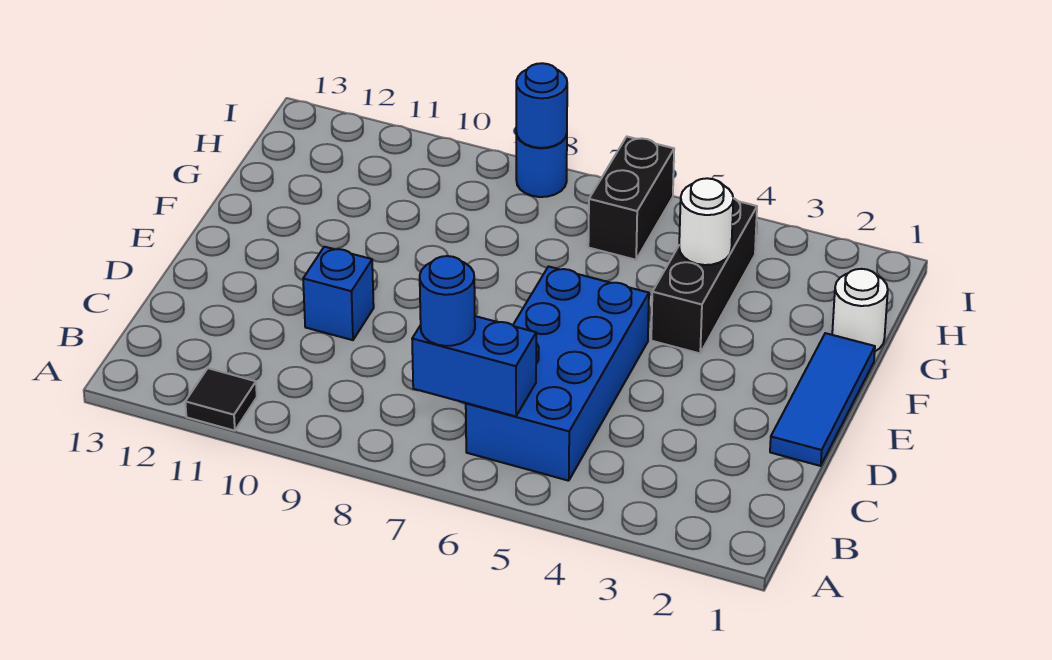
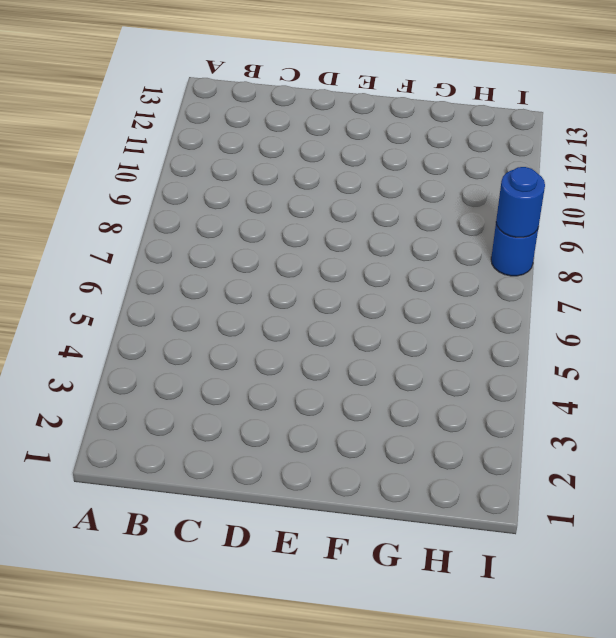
none -> black 1x1 tile [185,368,257,431]
none -> blue 2x4 brick [466,267,649,481]
none -> blue 1x3 tile [770,333,875,466]

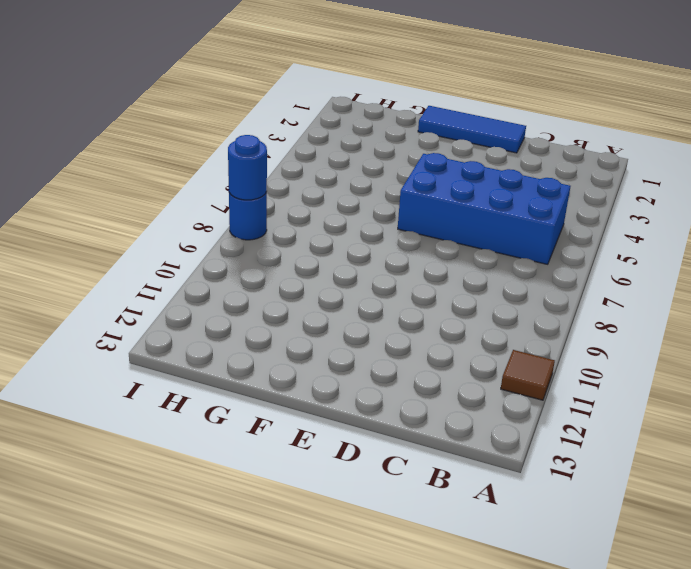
brown 1x1 tile [501,350,555,400] -> black 1x1 tile [185,368,257,431]
none -> blue 1x1 brick [303,247,374,340]
none -> black 1x3 brick [651,198,757,353]
none -> white 1x1 round brick [832,269,888,351]

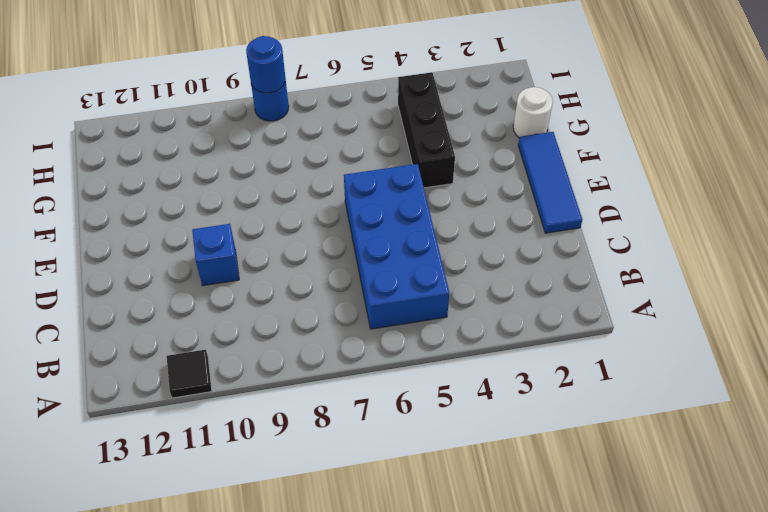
none -> black 1x2 brick [588,137,674,260]
none -> blue 1x2 brick [412,316,536,416]
none -> white 1x1 round brick [679,178,733,265]

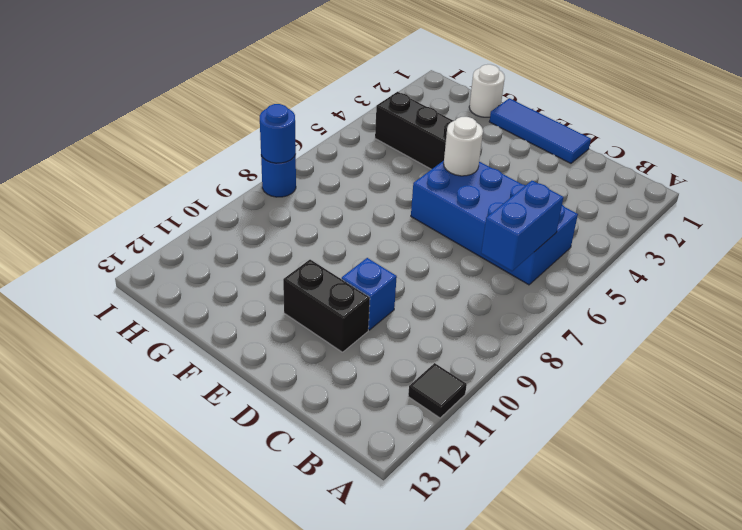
black 1x2 brick [283,260,370,352] -> black 1x2 brick moved to [588,137,674,260]
white 1x1 round brick [444,117,483,176] -> white 1x1 round brick moved to [679,178,733,265]
none -> blue 1x1 round brick [420,256,475,346]

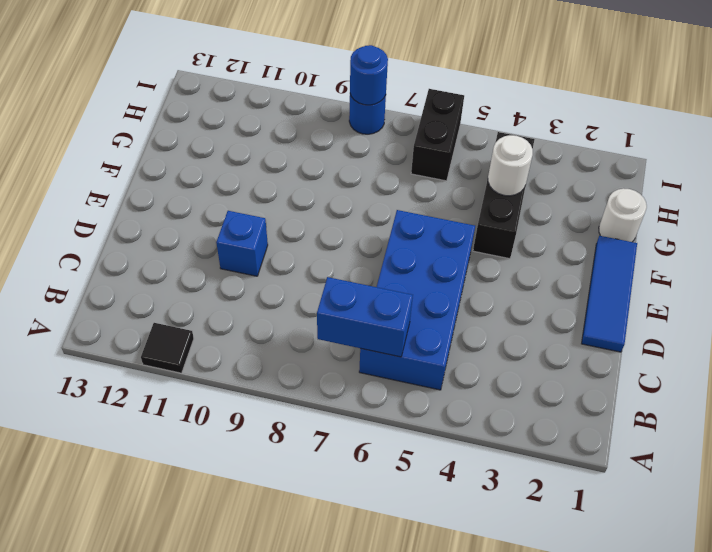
none -> blue 1x1 round brick [420,256,475,346]

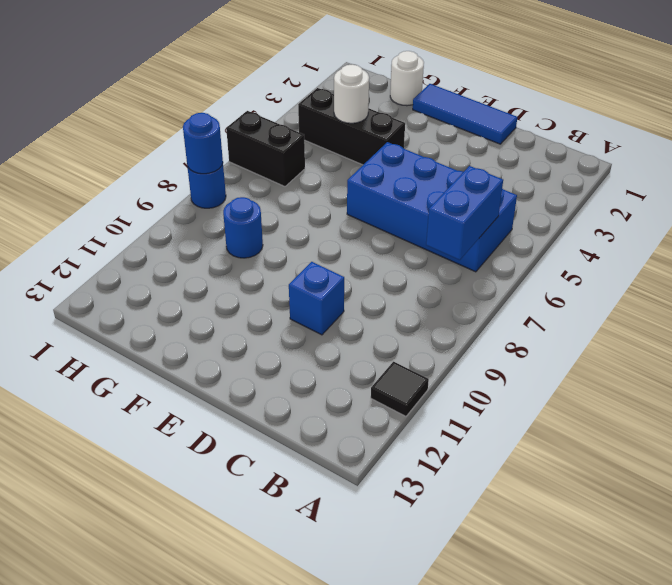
blue 1x1 round brick [223,197,263,258] -> blue 1x1 round brick moved to [420,256,475,346]

